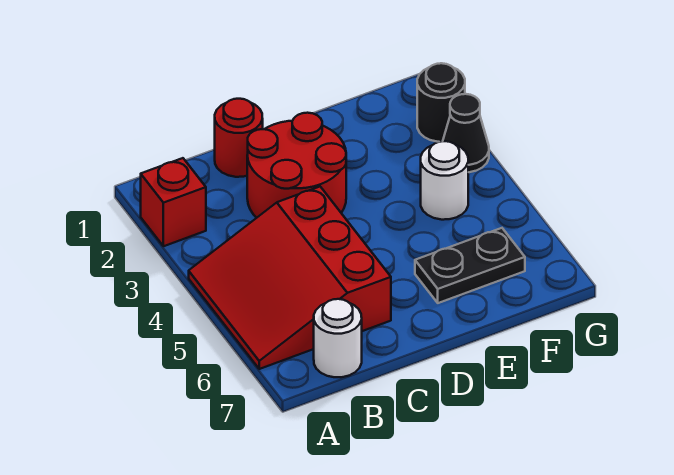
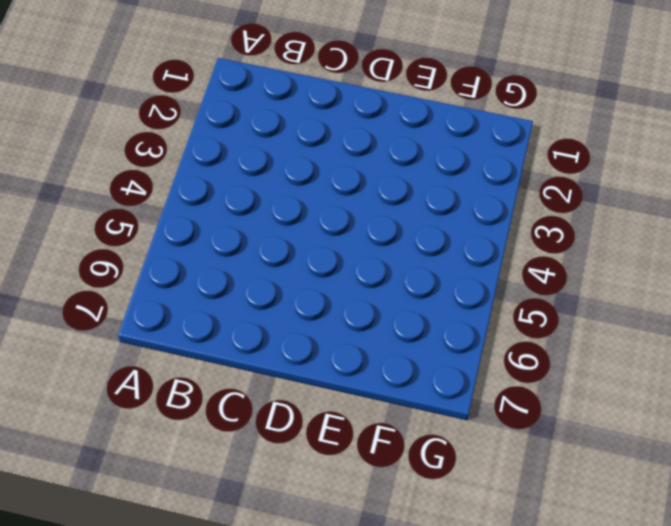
none -> red 1x1 brick [141,158,206,246]
none -> red 3x3 slope [189,187,391,369]

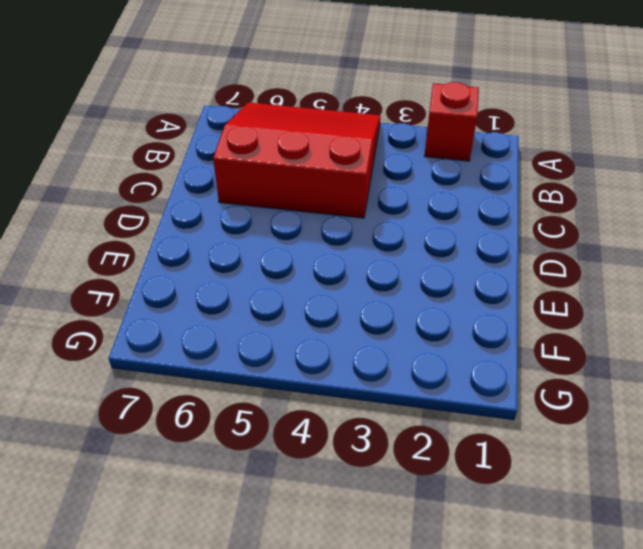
none -> white 1x1 round brick [314,299,362,377]
none -> red 1x1 round brick [215,99,263,177]

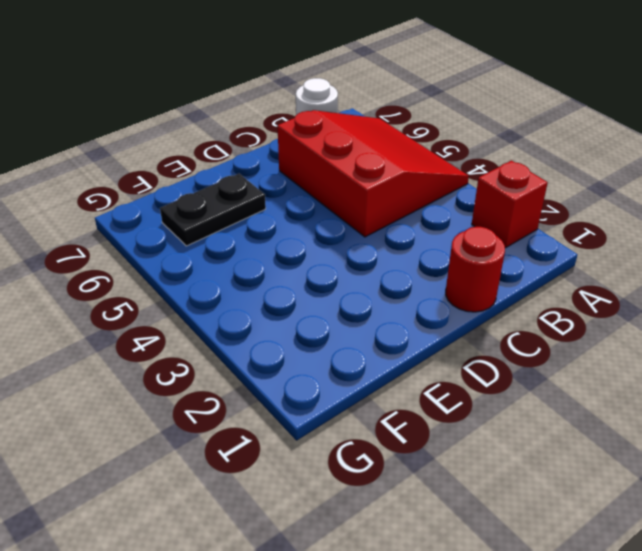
none -> red 2x2 round brick [247,113,346,218]
none -> white 1x1 round brick [421,141,468,220]

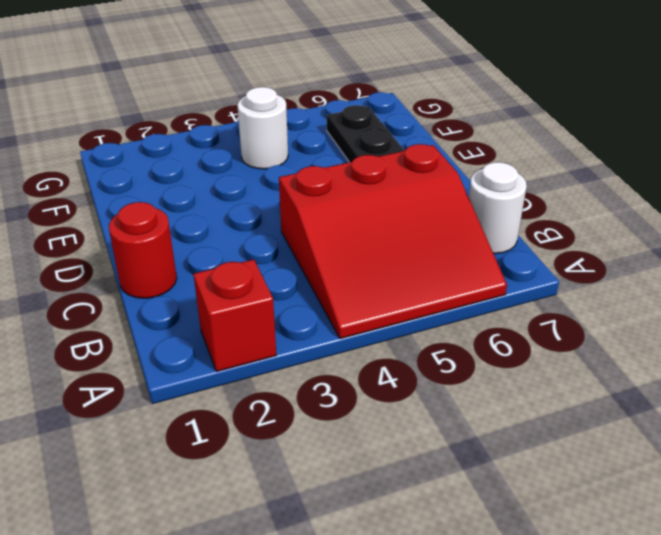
none -> red 2x2 round brick [247,113,346,218]
none -> black 1x1 round brick [417,63,465,142]

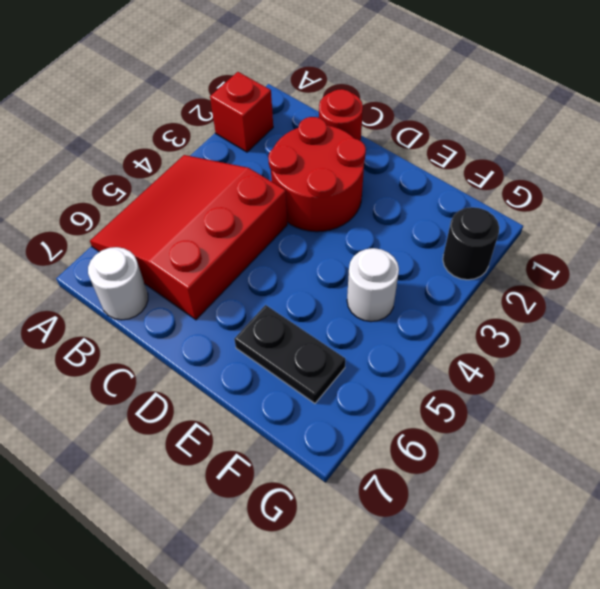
none -> black 1x1 cone [443,94,489,172]

